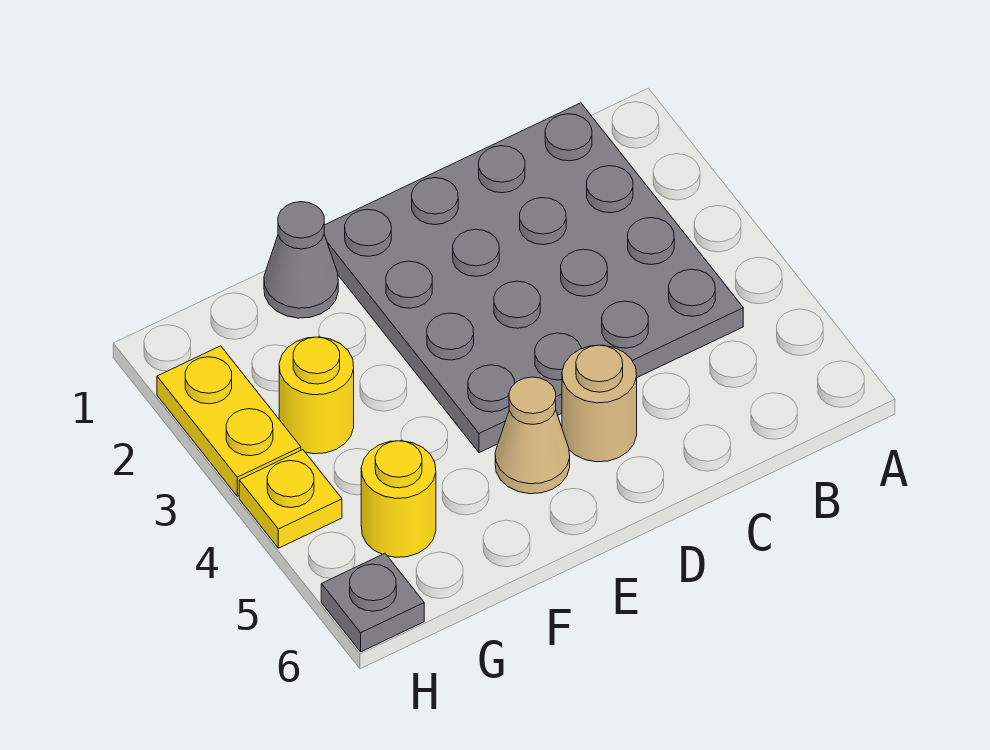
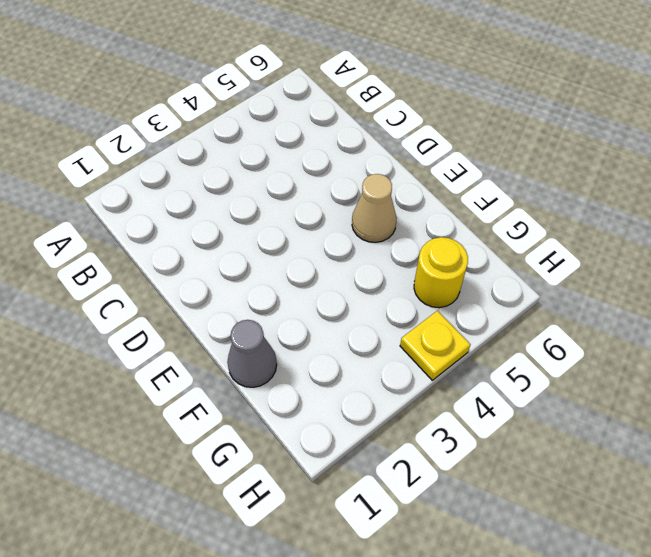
none -> grey 4x4 plate [324,103,743,453]
none -> tan 1x1 round brick [562,345,637,462]

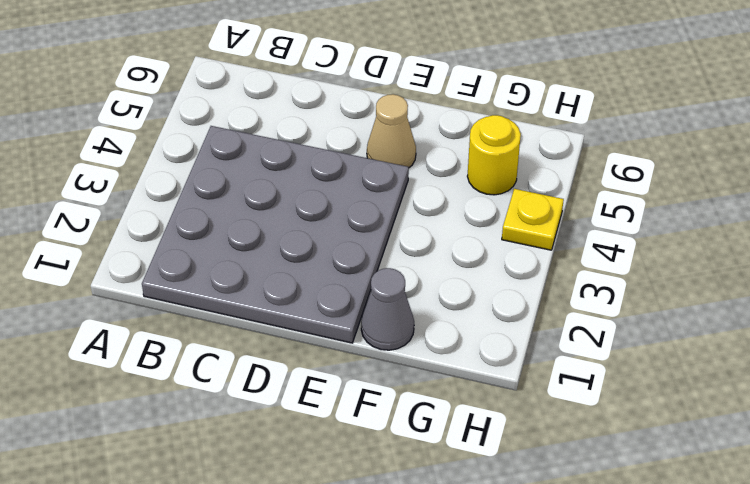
none -> tan 1x1 round brick [562,345,637,462]
none -> yellow 1x1 round brick [279,337,354,454]

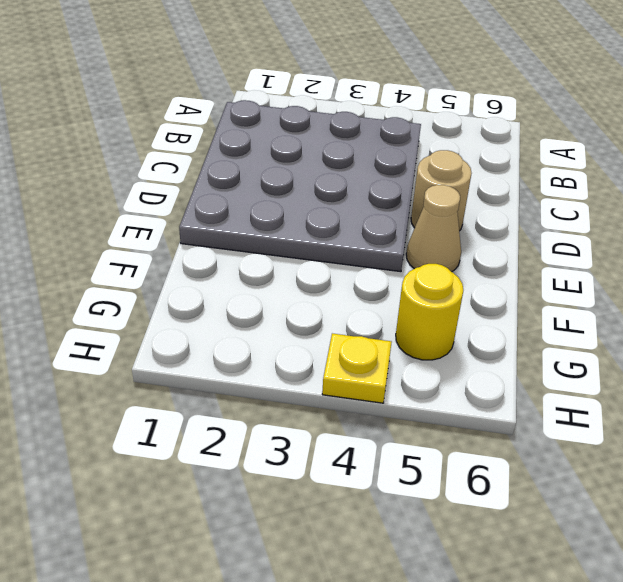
none -> grey 1x1 cone [264,202,338,318]
none -> yellow 1x1 round brick [279,337,354,454]

